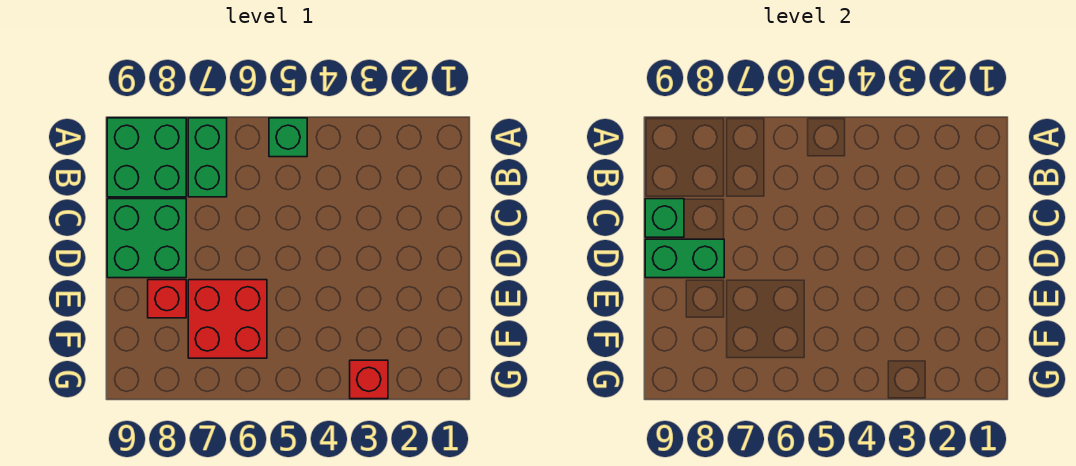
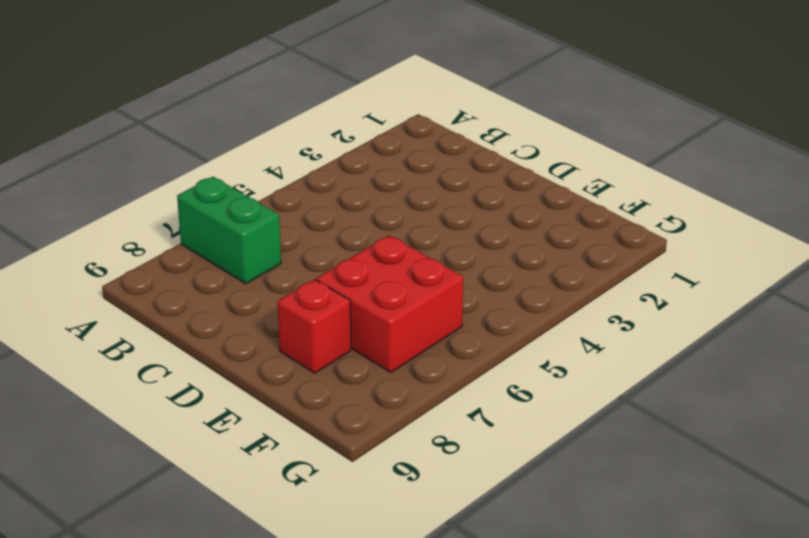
none -> green 1x1 brick [269,118,307,157]
none -> green 2x2 brick [107,118,186,197]

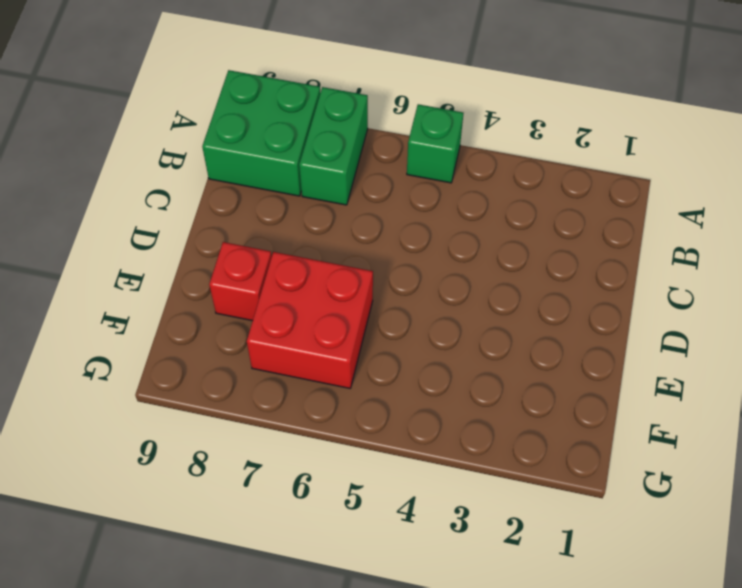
none -> green 2x2 brick [107,199,186,278]
none -> red 1x1 brick [350,360,388,399]

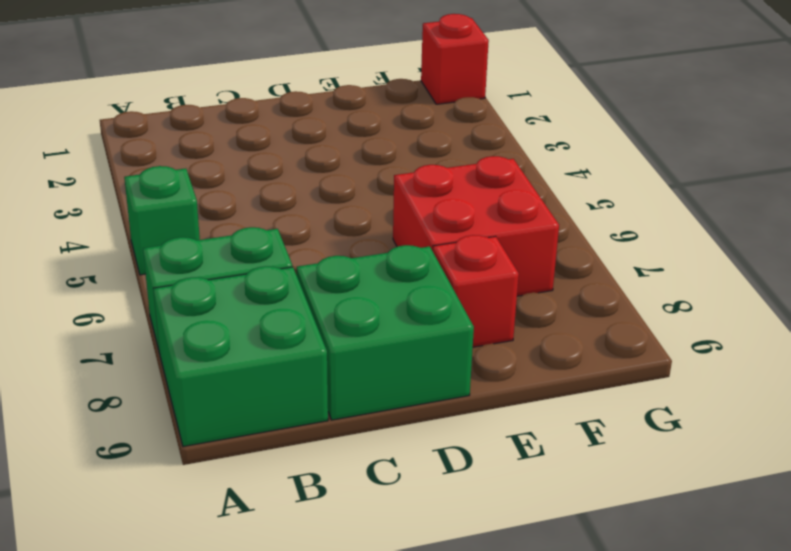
red 1x1 brick [421,14,489,104] -> red 1x1 brick moved to [350,360,388,399]
none -> green 1x1 brick [645,199,684,237]
none -> green 1x2 brick [645,239,724,278]

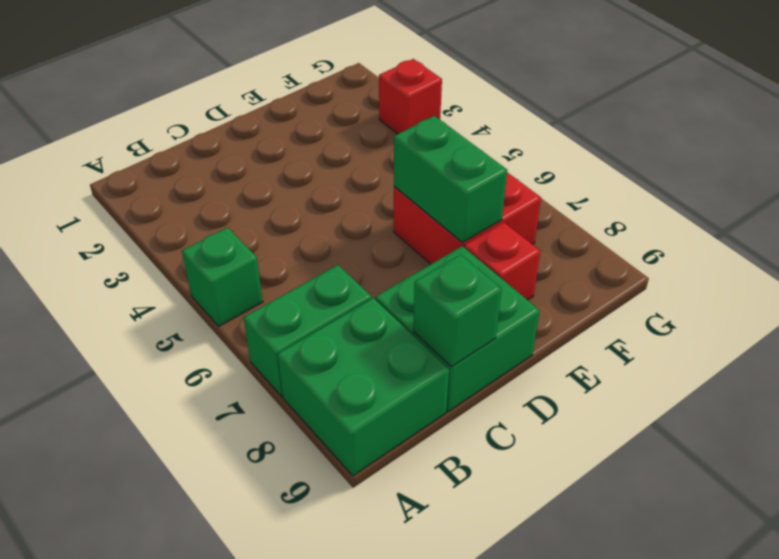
green 1x2 brick [394,116,507,243] -> green 1x2 brick moved to [645,239,724,278]

